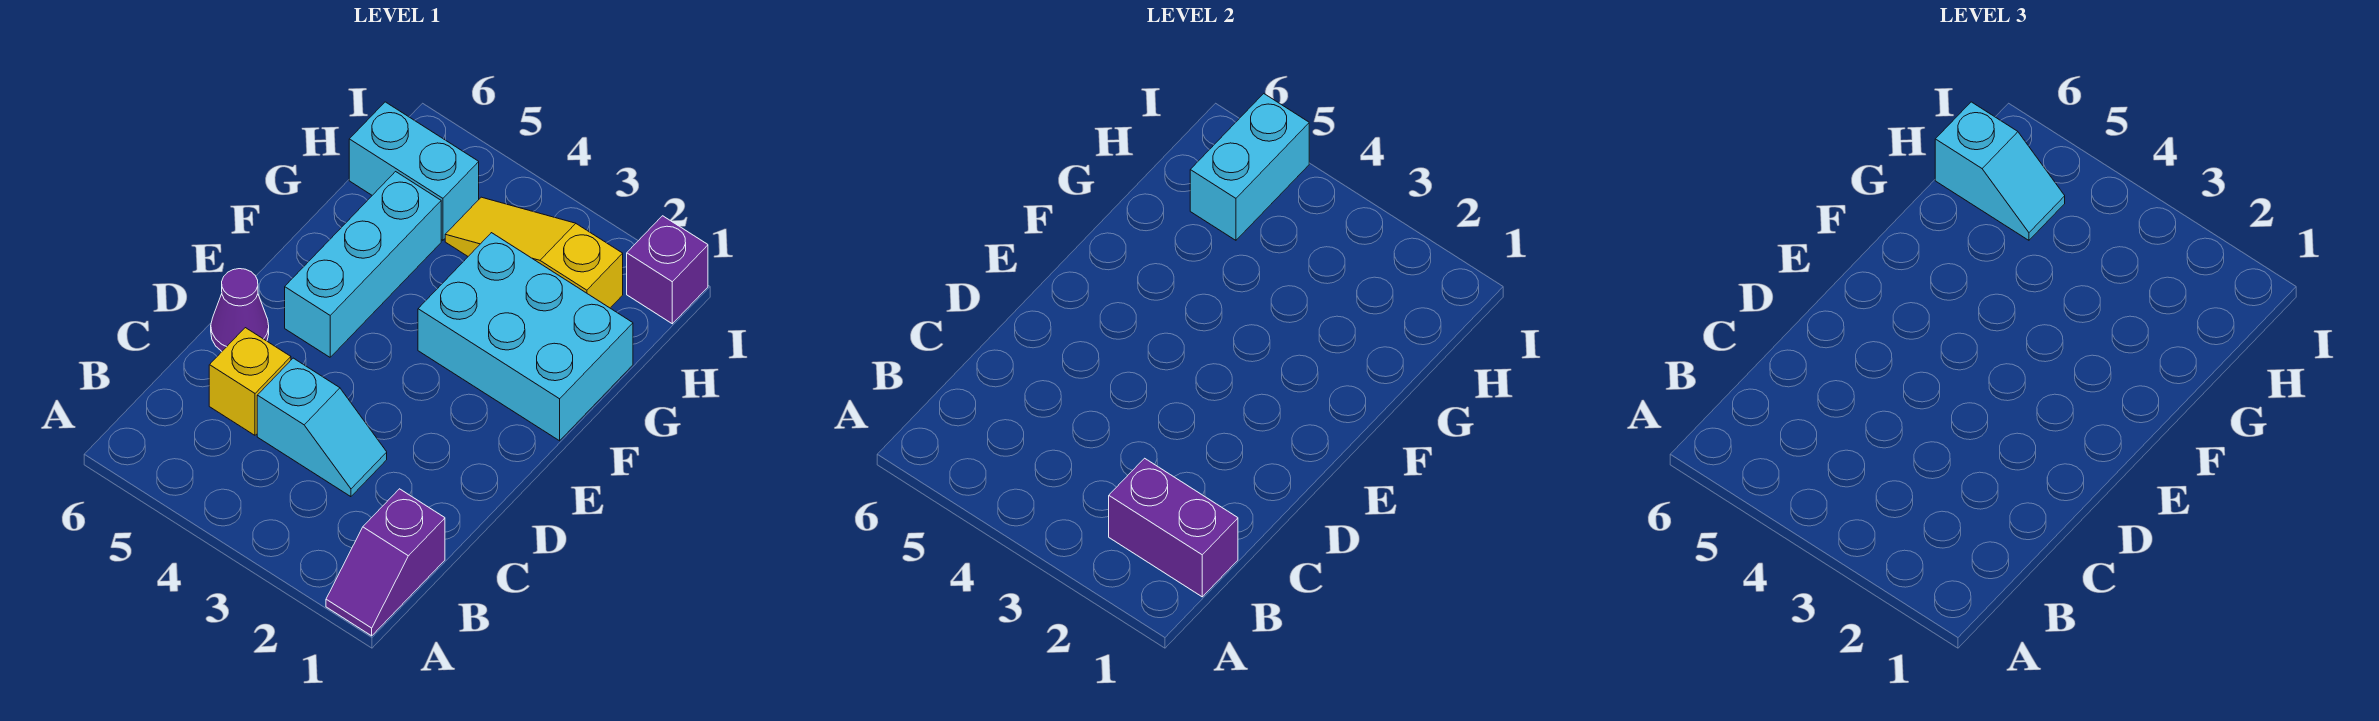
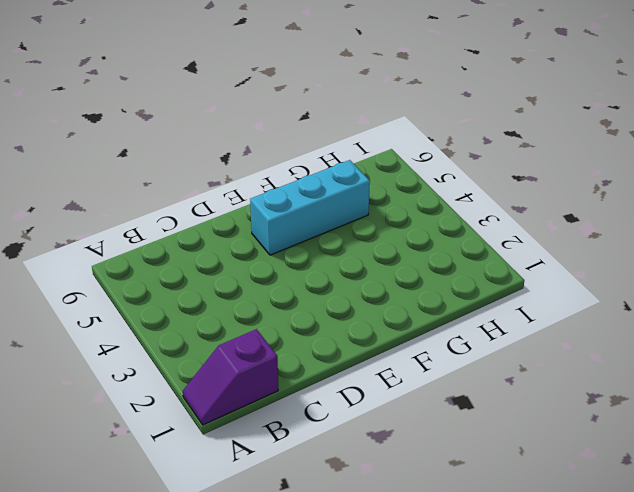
none -> cyan 1x2 slope [257,358,387,497]
none -> yellow 1x1 brick [209,328,291,435]
none -> purple 1x1 cone [211,269,269,351]

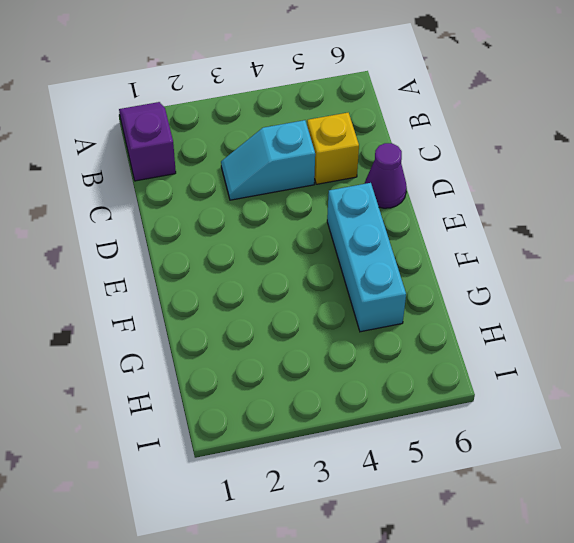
none -> cyan 2x3 brick [418,233,633,441]
none -> yellow 1x3 slope [445,197,623,308]
none -> cyan 1x2 brick [349,102,479,240]

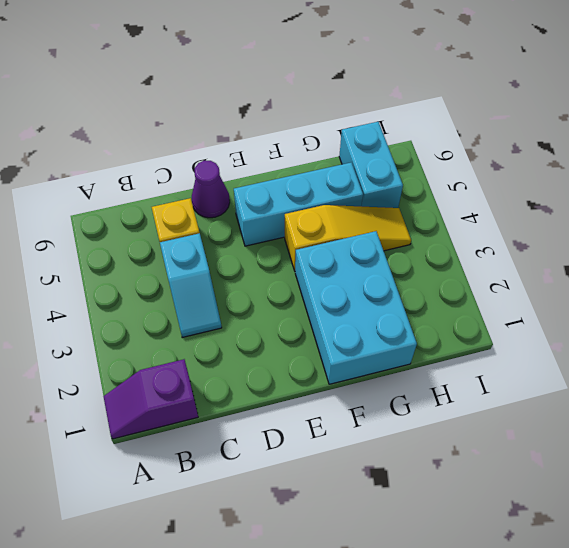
yellow 1x3 slope [285,205,411,271] -> yellow 1x3 slope turned to [445,197,623,308]
none -> purple 1x1 brick [627,216,708,324]
none -> purple 1x2 brick [1109,458,1238,597]
none -> cyan 1x2 brick [1190,94,1309,240]

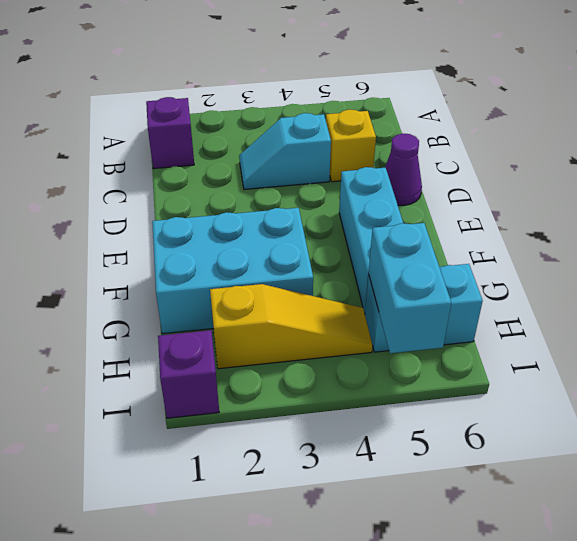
none -> purple 1x2 brick [1109,458,1238,597]
none -> cyan 1x2 slope [1935,102,2065,240]

